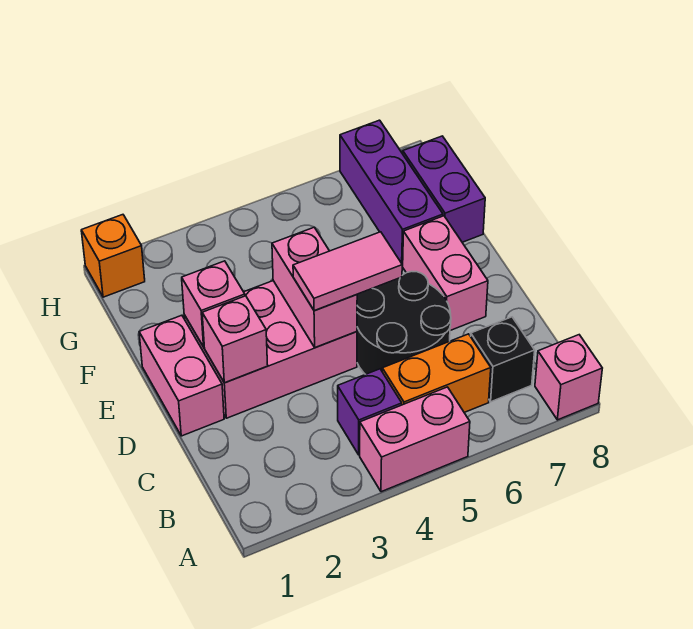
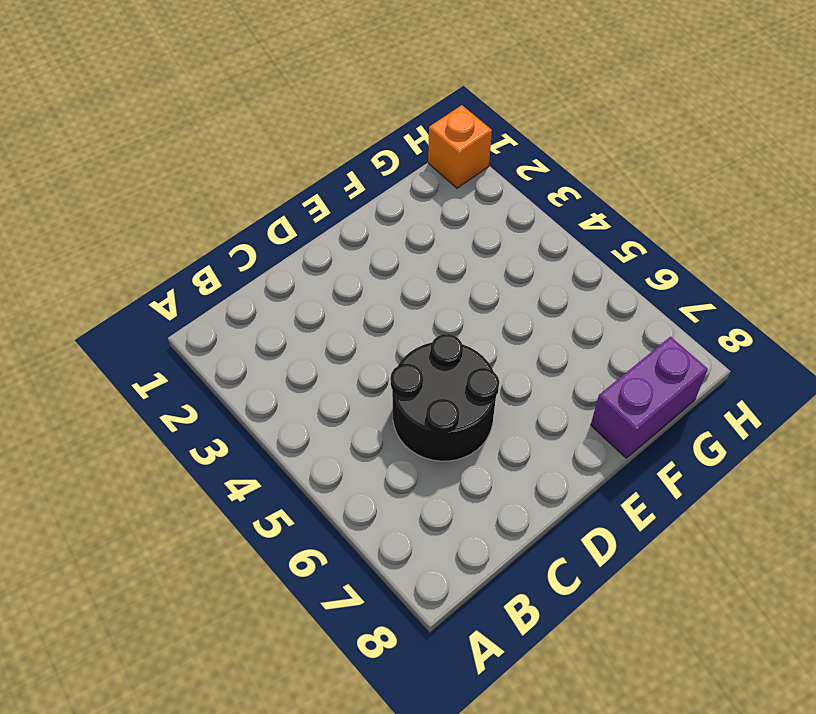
none -> pink 1x2 brick [360,387,470,492]
none -> pink 1x1 brick [535,335,602,420]
none -> purple 1x1 brick [338,369,402,455]

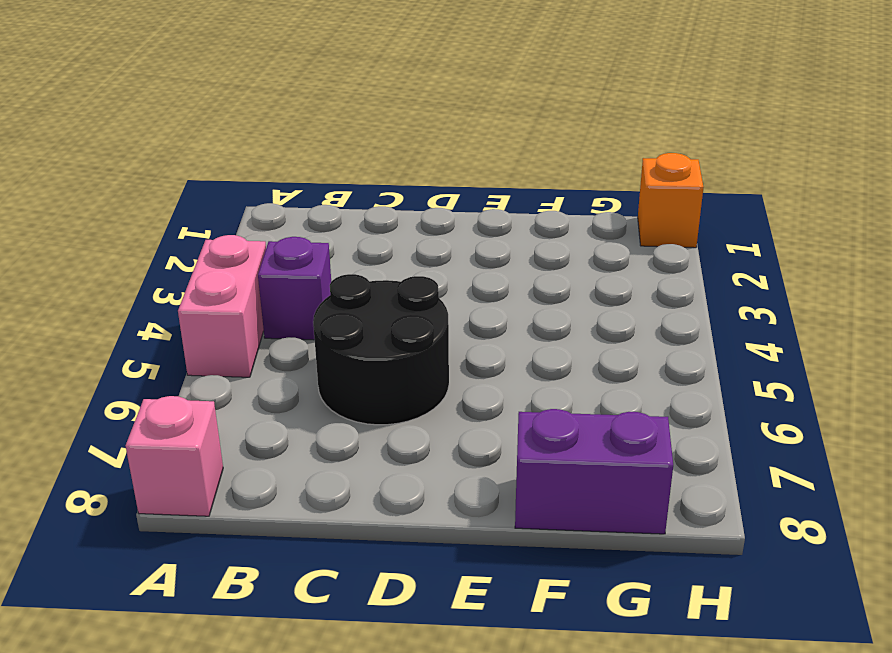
none -> orange 1x2 brick [382,334,491,412]
none -> black 1x1 brick [471,317,535,402]
none -> pink 1x2 brick [139,315,224,436]

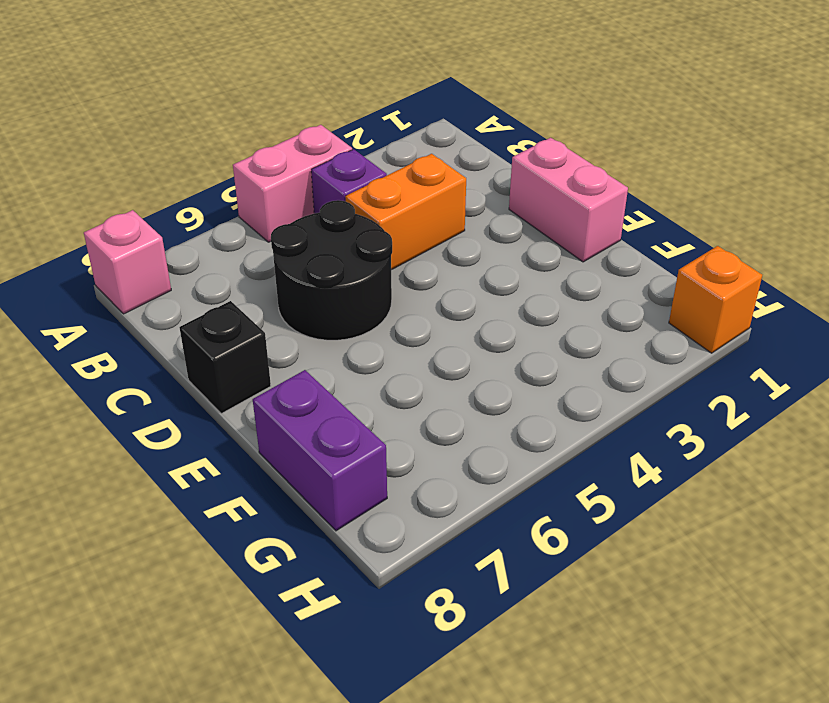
orange 1x2 brick [345,154,466,270] -> orange 1x2 brick moved to [382,334,491,412]
black 1x1 brick [179,301,271,414] -> black 1x1 brick moved to [471,317,535,402]
none -> pink 2x3 brick [184,281,357,418]
none -> pink 1x2 brick [402,216,488,330]
none -> purple 1x3 brick [340,120,443,265]

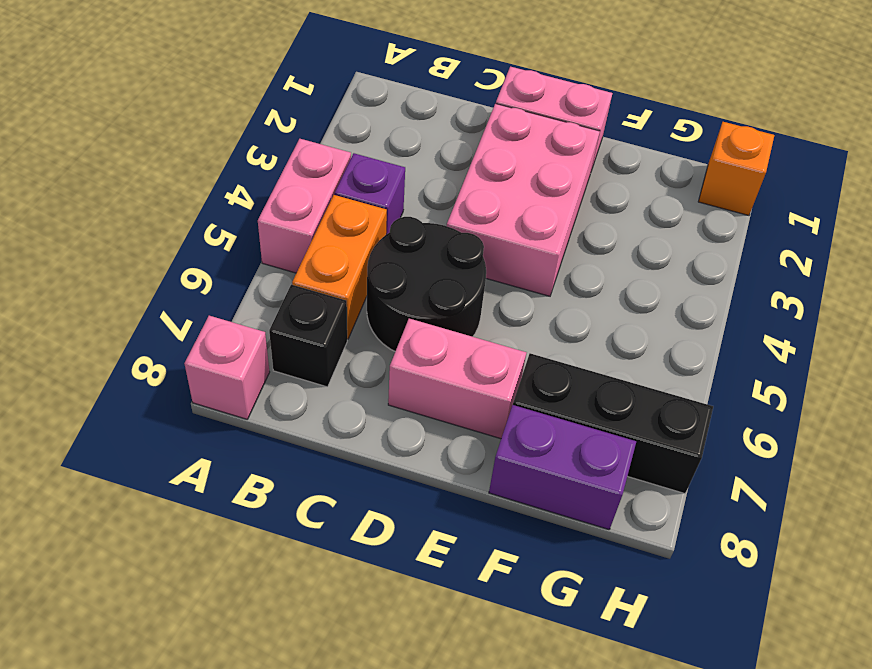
black 1x3 brick [513,353,713,493] -> purple 1x3 brick [340,120,443,265]
none -> pink 1x1 brick [202,296,268,383]
none -> pink 1x2 brick [272,227,357,347]
none -> pink 1x1 brick [182,261,245,347]

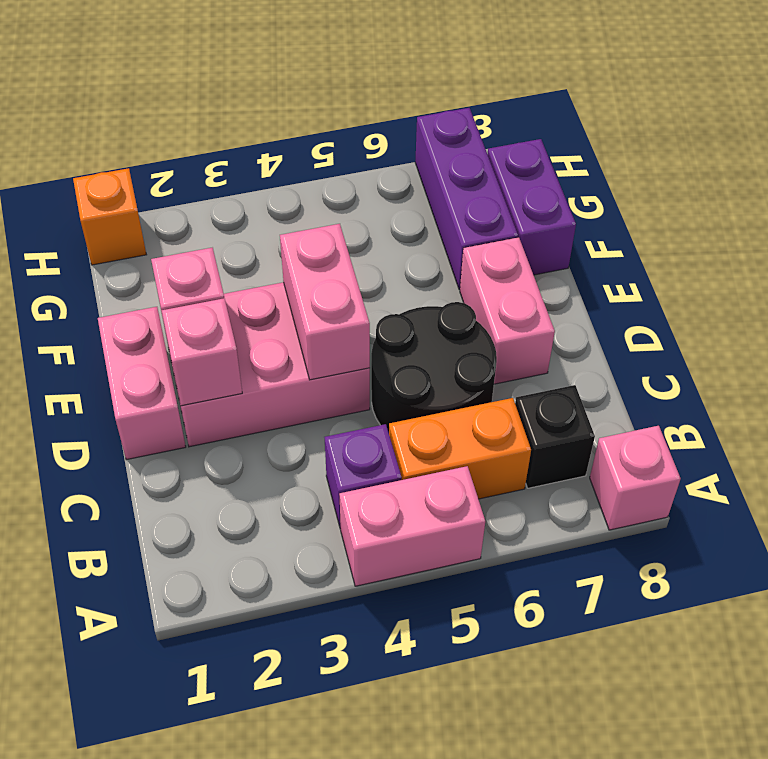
none -> pink 1x2 tile [293,232,402,311]

